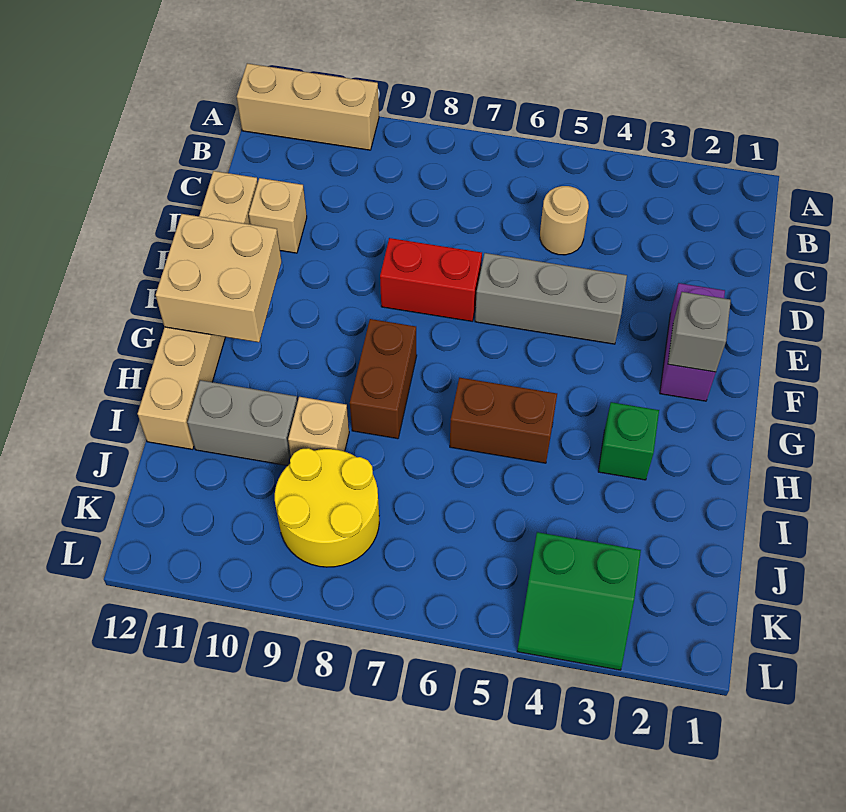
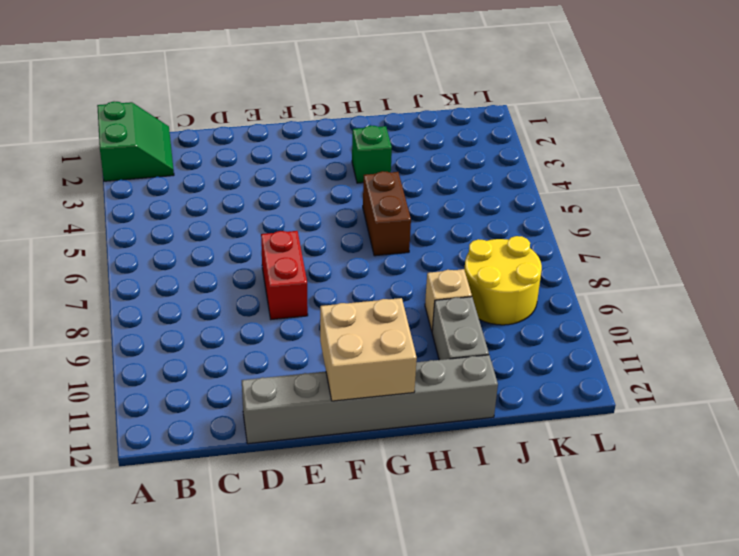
green 2x2 slope [97,102,174,181] -> green 2x2 slope moved to [517,532,641,670]
grey 1x6 brick [242,355,498,444] -> tan 1x6 brick [138,171,258,450]
none -> tan 1x3 brick [237,63,379,150]
none -> tan 1x1 round brick [540,186,589,255]
none -> tan 1x1 brick [249,178,307,253]

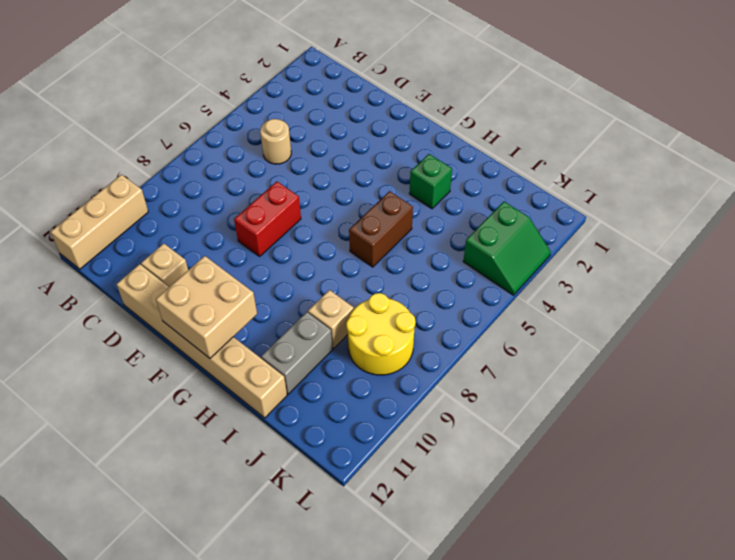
none -> purple 1x2 brick [660,283,725,401]
none -> grey 1x3 brick [475,253,627,344]
none -> brown 1x2 brick [350,319,417,439]

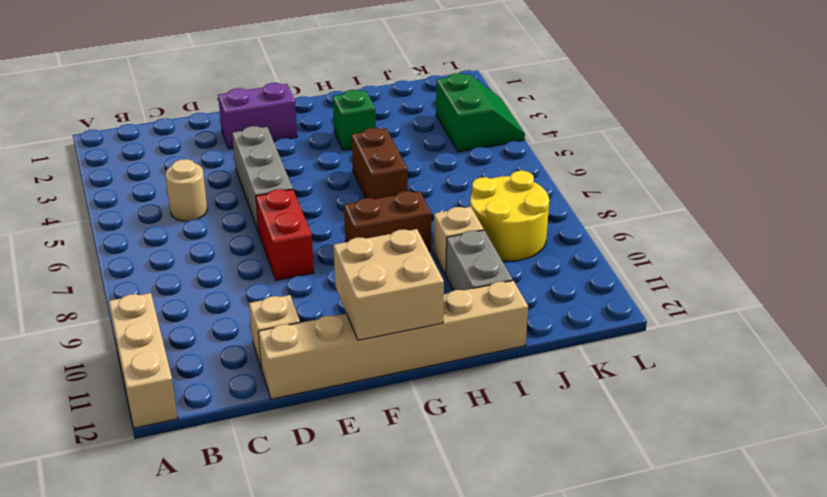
none -> grey 1x1 brick [668,292,731,372]

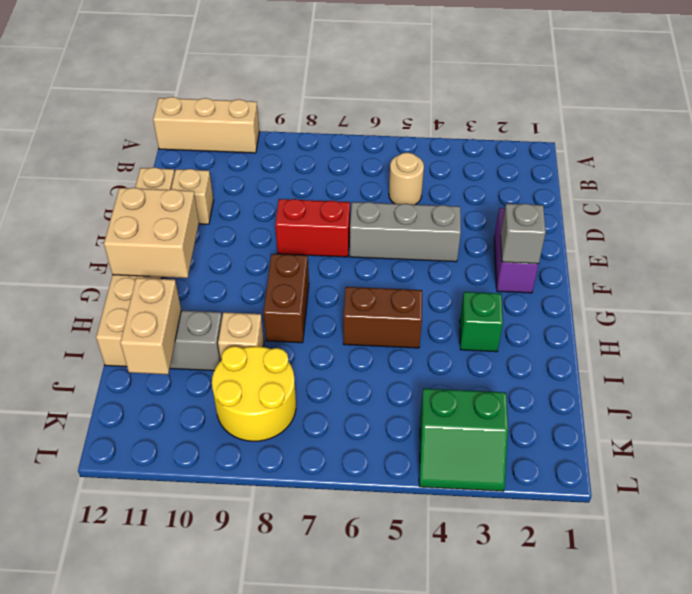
tan 1x2 brick [120,278,181,374] -> none

